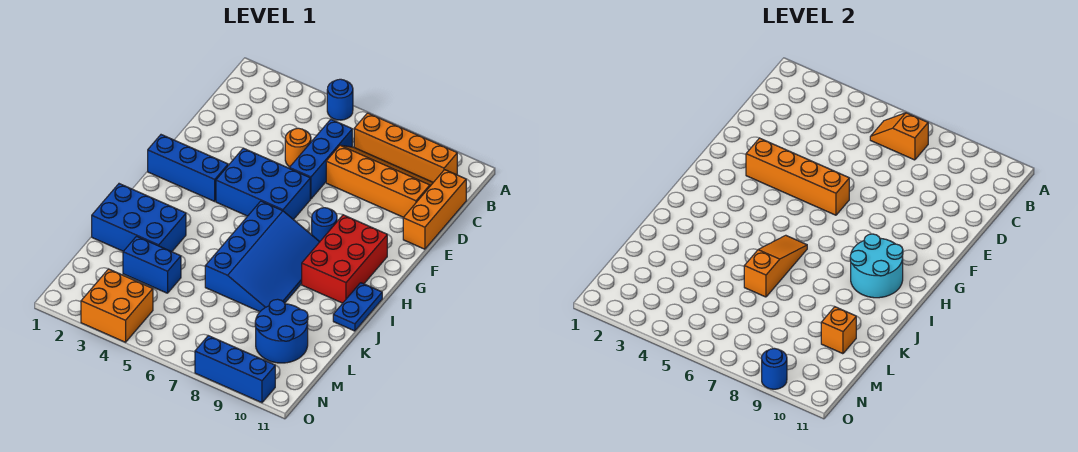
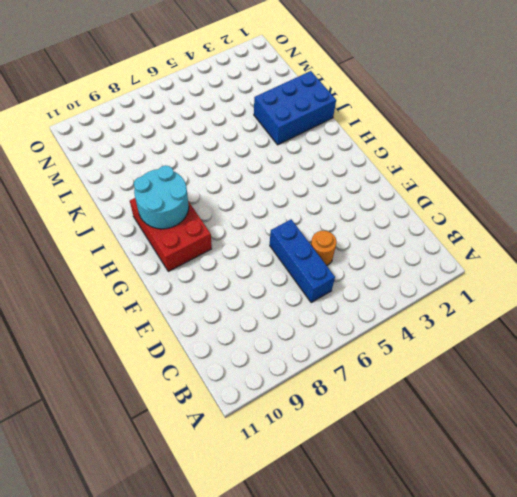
none -> blue 1x1 round brick [327,79,353,120]
none -> orange 1x4 brick [354,113,457,182]
none -> orange 2x4 slope [326,145,433,217]

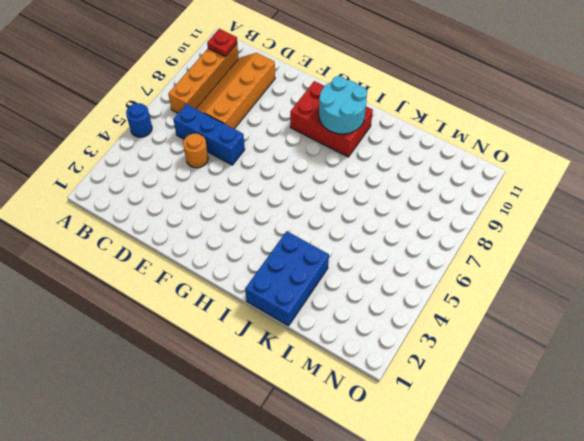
red 1x1 plate [207,29,237,57] -> none
none -> orange 1x3 brick [403,170,466,249]
none -> blue 2x3 brick [216,148,310,220]
none -> blue 1x3 brick [148,135,228,201]

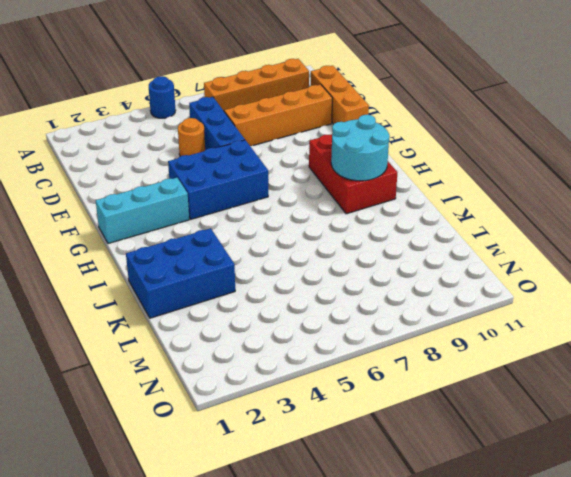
cyan 1x3 brick [96,178,189,244] -> blue 1x3 brick [148,135,228,201]
none -> blue 1x1 round brick [312,208,337,242]
none -> blue 3x4 slope [205,201,319,312]
none -> blue 1x2 plate [333,283,382,331]

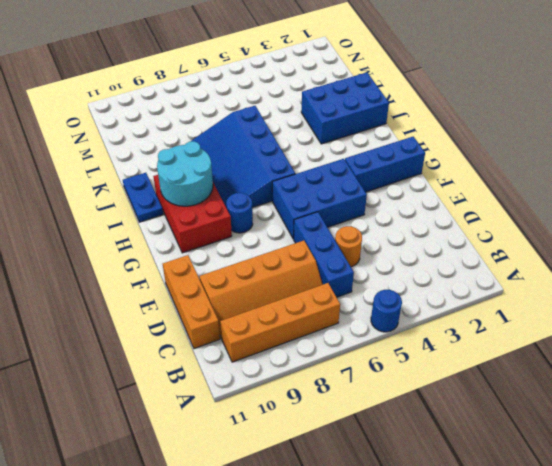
none -> blue 1x2 brick [123,236,181,293]
none -> blue 2x2 round brick [255,299,308,363]
none -> orange 2x2 brick [81,269,153,342]

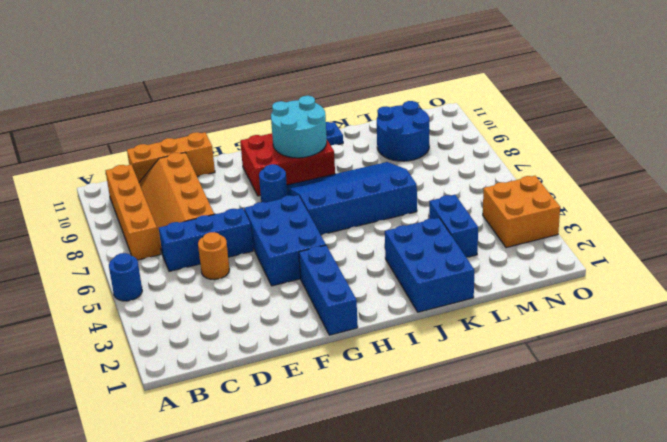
none -> blue 1x3 brick [195,336,275,403]
none -> orange 1x2 slope [870,113,928,160]
none -> orange 1x4 brick [746,138,849,215]

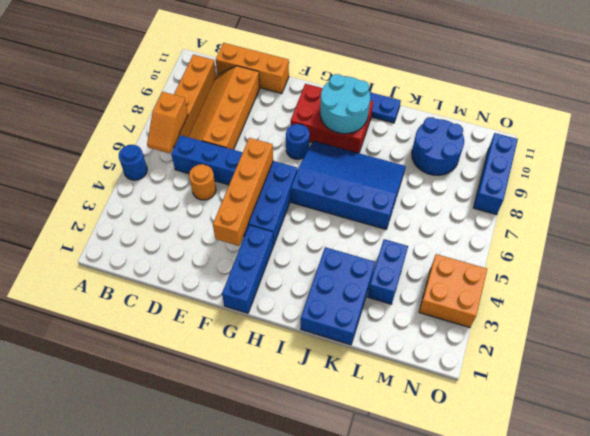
none -> orange 1x3 slope [744,235,807,297]
none -> orange 1x1 brick [821,307,856,354]
none -> blue 1x1 round brick [762,349,787,389]

